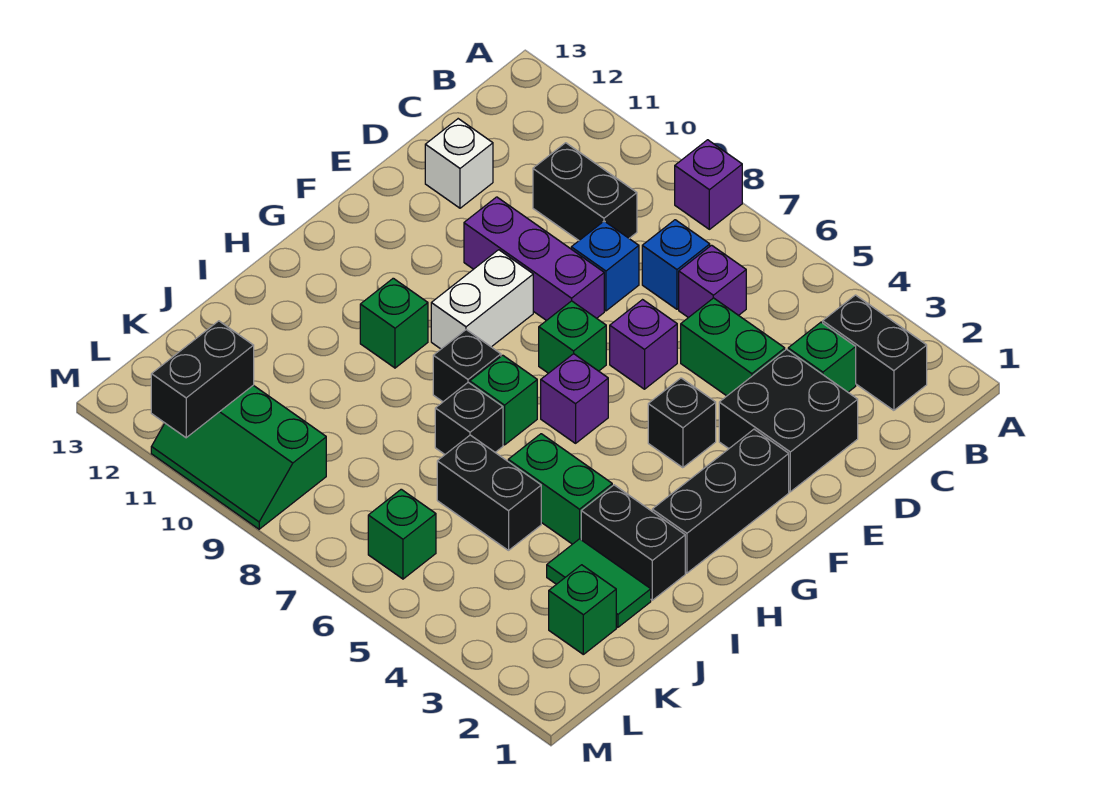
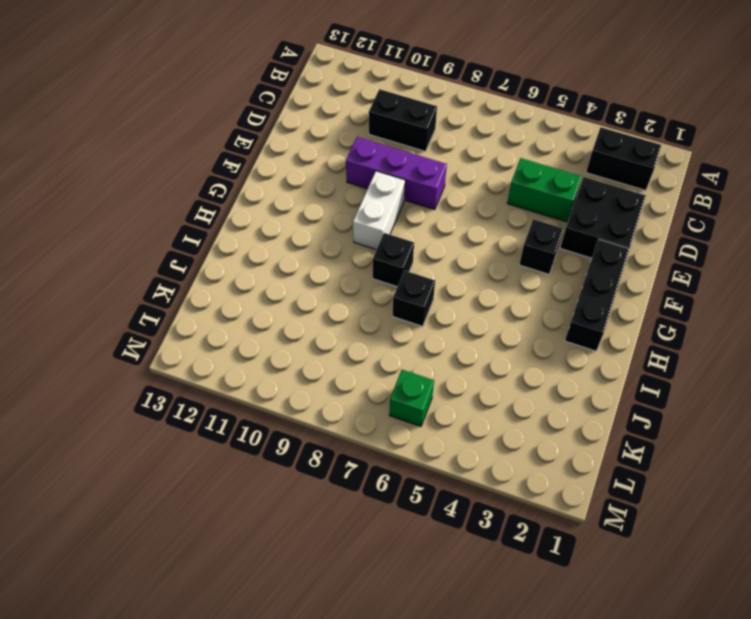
none -> purple 1x1 brick [675,140,742,229]
none -> green 1x1 brick [788,322,856,392]
none -> purple 1x1 brick [679,245,746,318]

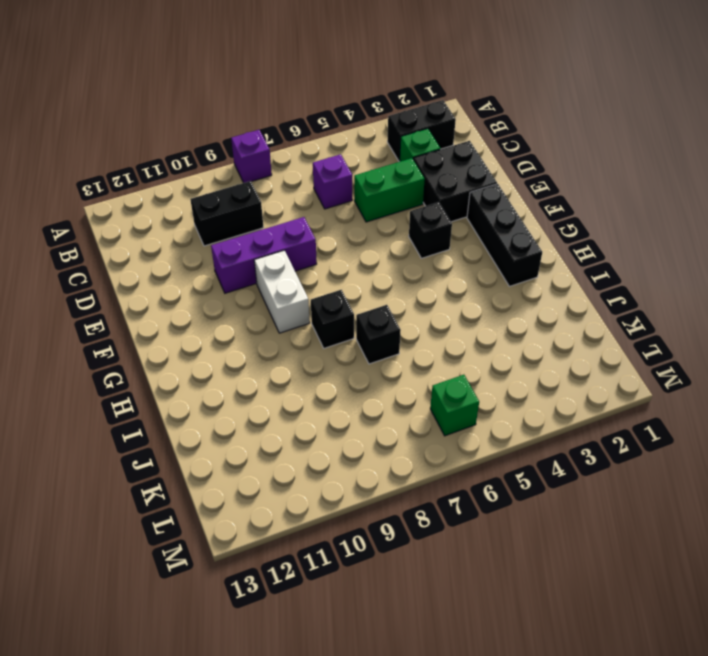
none -> blue 1x1 brick [642,220,710,309]
none -> blue 1x1 brick [571,221,639,311]
none -> white 1x1 brick [425,119,493,208]

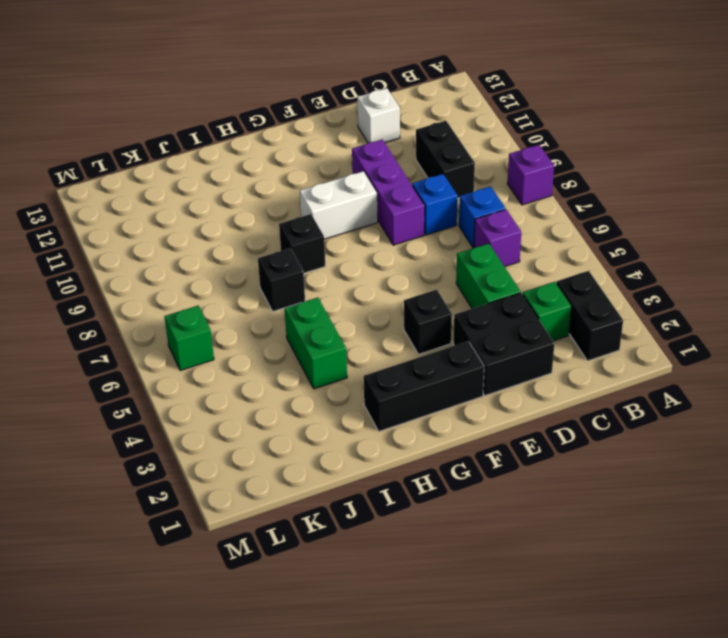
none -> purple 1x1 brick [610,300,677,389]
none -> green 1x1 brick [539,301,606,373]
none -> purple 1x1 brick [541,354,608,443]

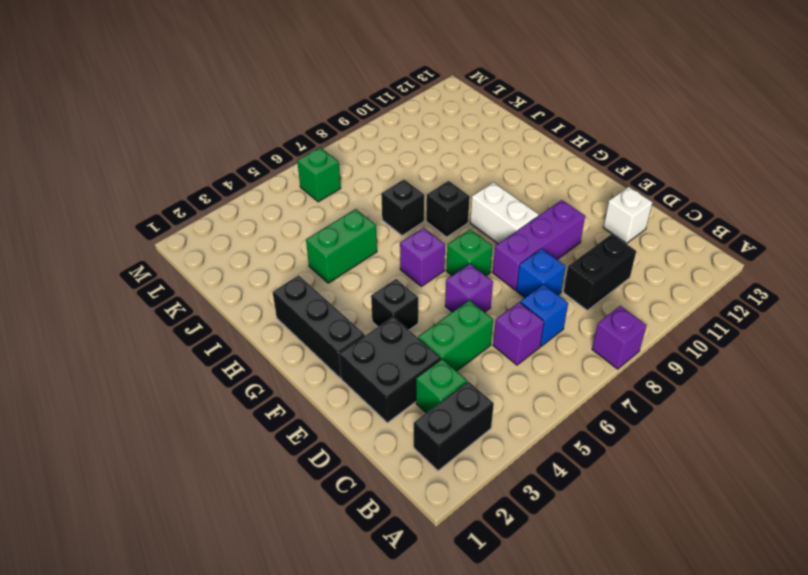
none -> green 1x1 brick [470,355,537,445]
none -> green 1x1 brick [360,278,428,368]
none -> black 1x2 brick [581,485,685,600]

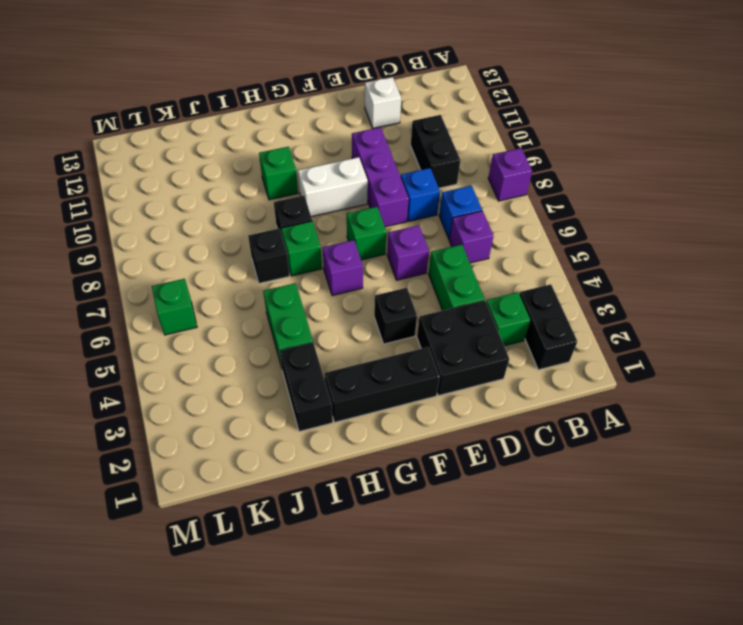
none -> green 1x2 tile [547,539,651,627]
none -> black 1x2 brick [437,435,541,550]
none -> green 1x1 brick [549,565,616,654]

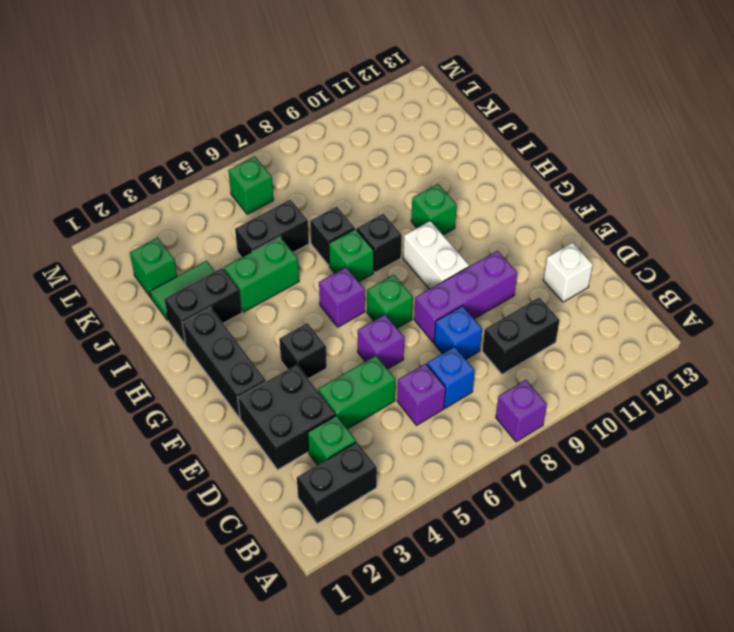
none -> green 2x3 slope [151,385,326,529]
none -> black 1x2 brick [151,321,254,438]

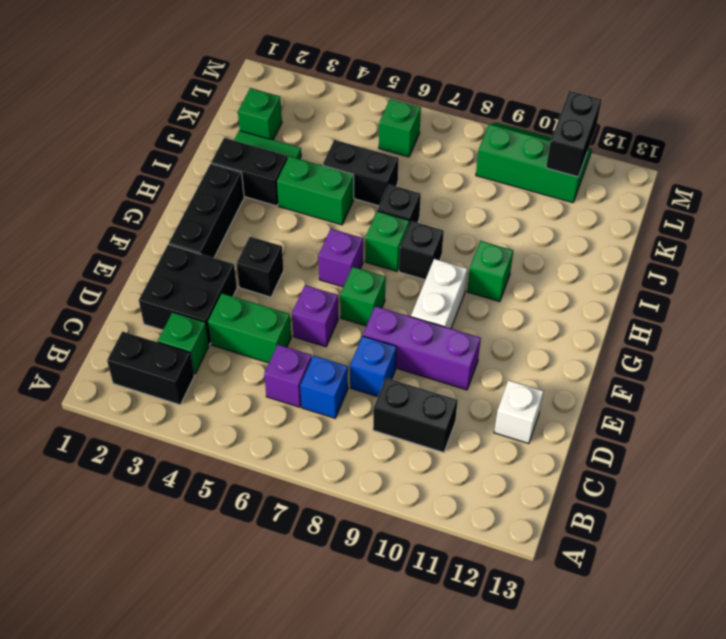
none -> purple 1x1 brick [675,140,742,229]

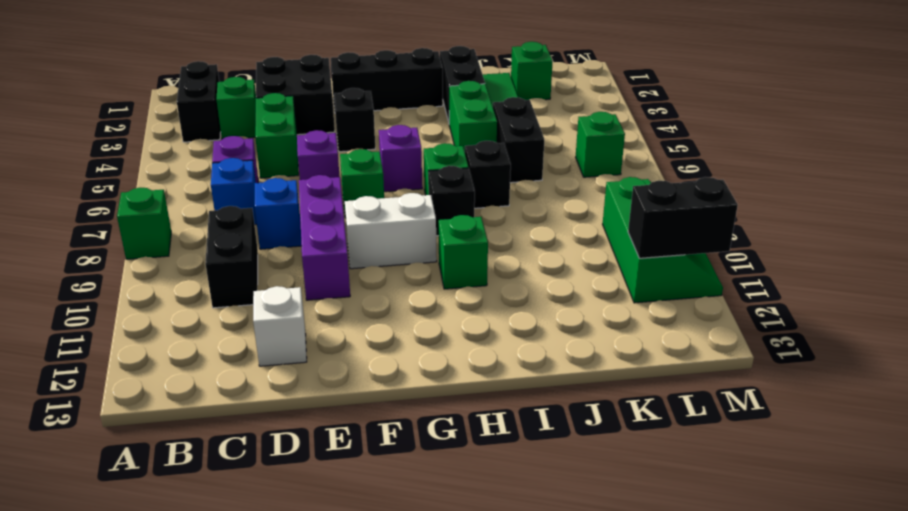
green 1x1 brick [117,188,171,259] -> purple 1x1 brick [675,140,742,229]

